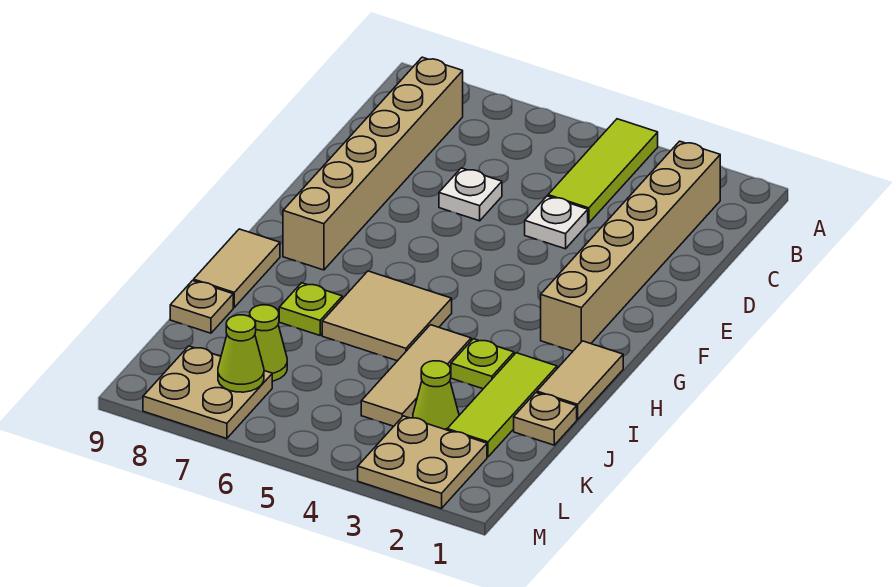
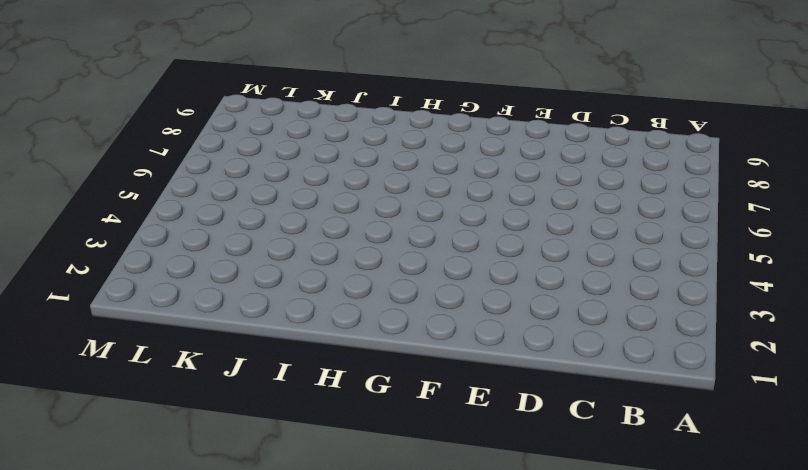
none -> lime 1x3 tile [548,119,658,223]
none -> tan 1x6 brick [541,141,720,351]
none -> tan 1x6 brick [283,57,463,270]

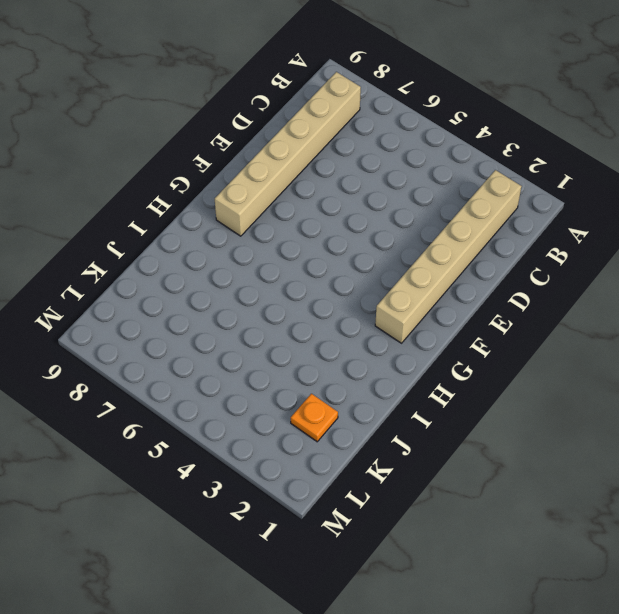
orange 1x1 plate [291,394,338,442] -> lime 1x3 tile [447,353,557,457]
none -> lime 1x3 tile [548,119,658,223]
none -> white 1x1 plate [525,196,588,249]
none -> white 1x1 plate [439,168,502,221]

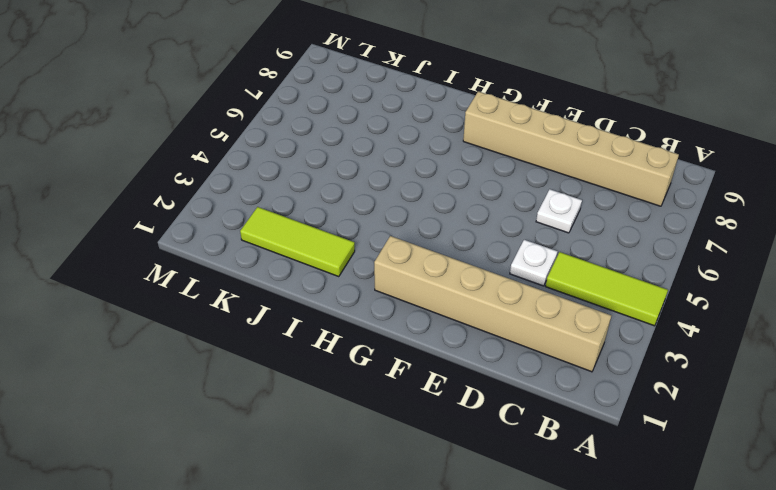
none -> tan 1x2 tile [537,341,623,419]
none -> tan 2x2 tile [322,271,452,361]
none -> tan 1x2 tile [194,229,280,307]

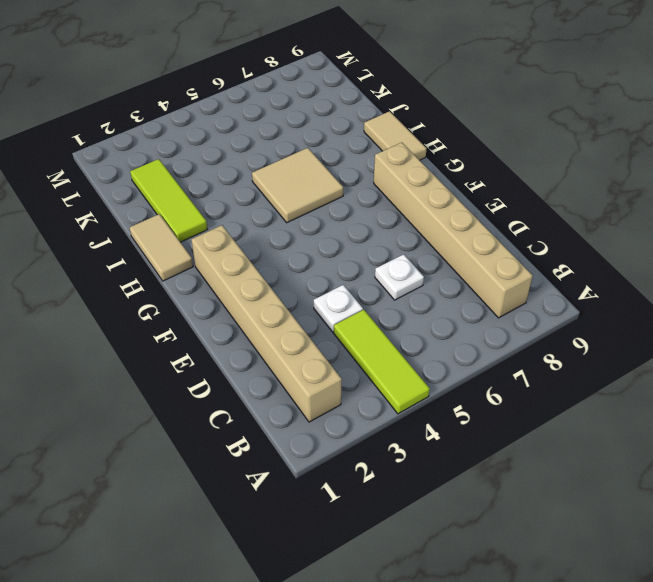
none -> lime 1x1 plate [451,339,514,389]
none -> tan 1x3 tile [361,325,471,426]
none -> lime 1x1 plate [279,283,342,335]

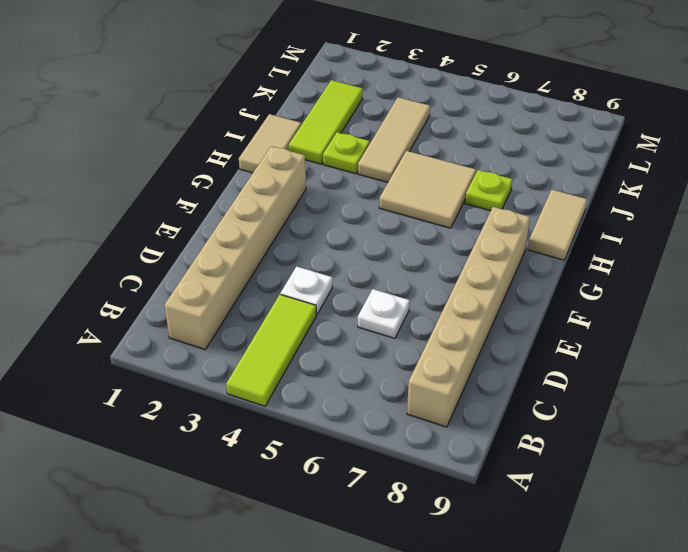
none -> tan 1x1 plate [514,393,577,445]
none -> tan 1x1 plate [170,281,233,333]
none -> lime 1x1 cone [413,361,459,430]

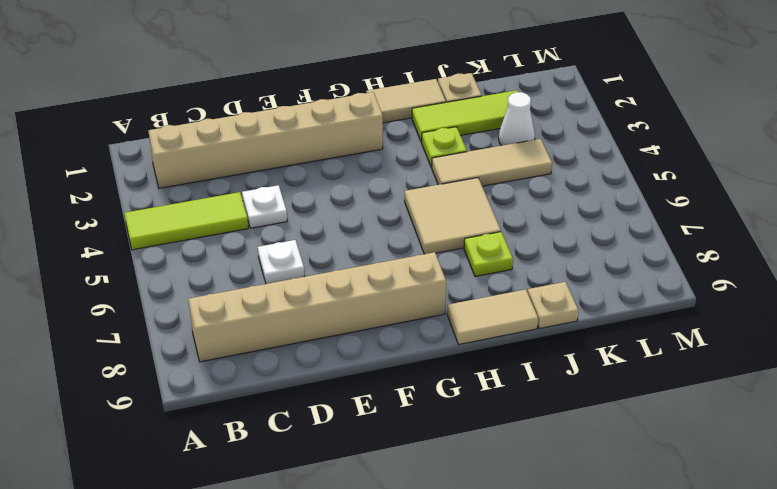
white 1x1 cone [499,92,535,146] -> lime 1x1 cone [413,361,459,430]
none -> lime 1x1 cone [250,305,287,381]
none -> tan 2x2 plate [358,416,487,509]
none -> tan 2x2 plate [143,346,272,439]

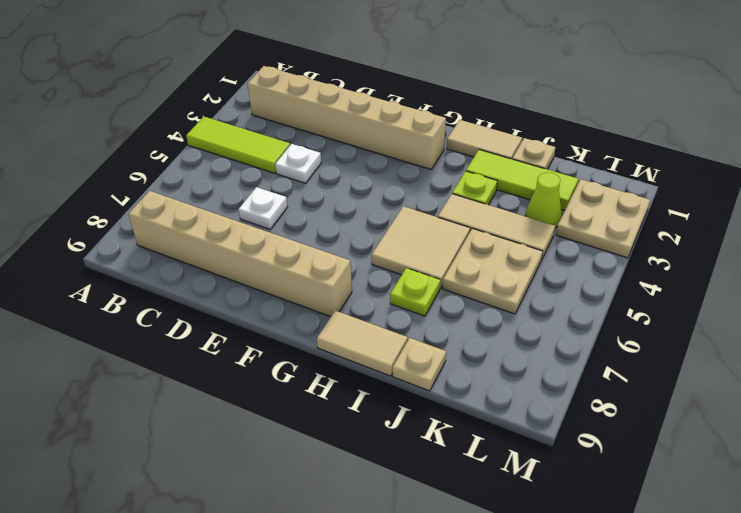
tan 2x2 plate [443,229,543,314] -> tan 2x2 plate moved to [143,346,272,439]
none -> lime 1x1 cone [250,305,287,381]
none -> lime 1x1 cone [218,315,264,392]

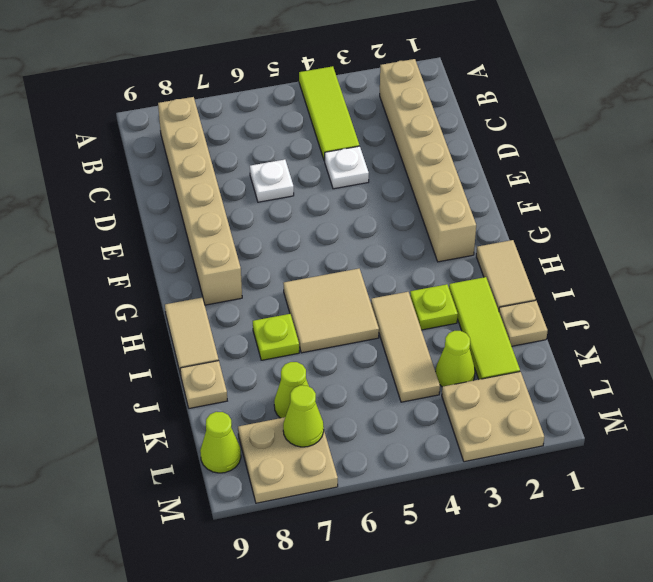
lime 1x1 cone [200,412,241,473] -> none

